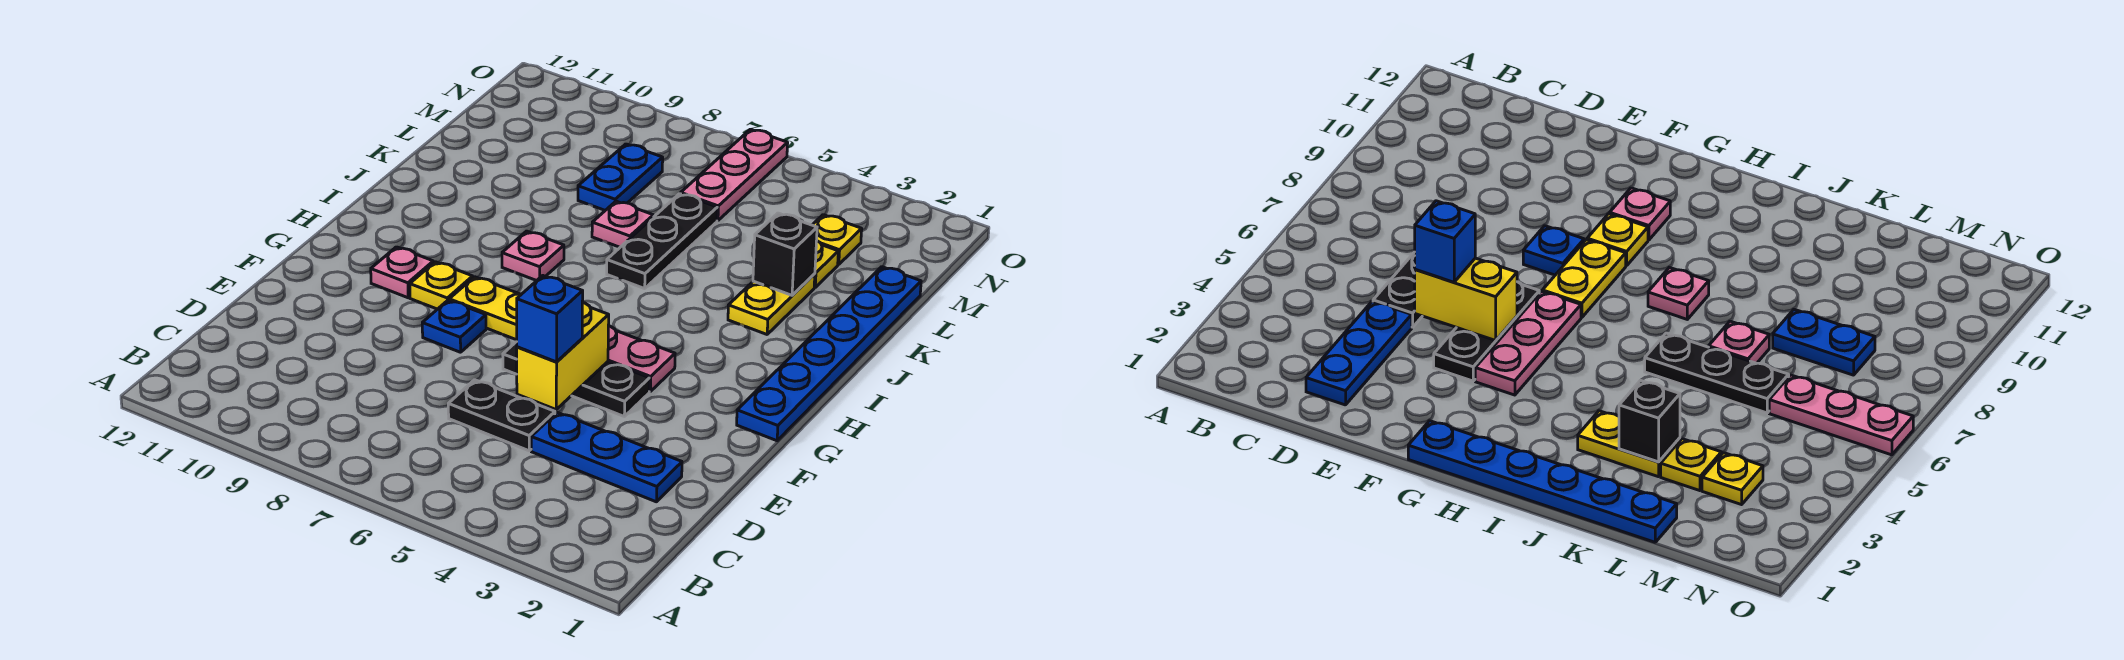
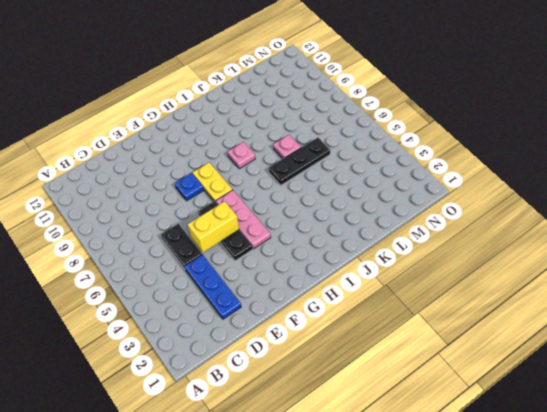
none -> blue 1x6 plate [737,267,921,441]
none -> yellow 1x1 plate [410,262,473,309]
none -> pink 1x1 plate [371,247,433,298]

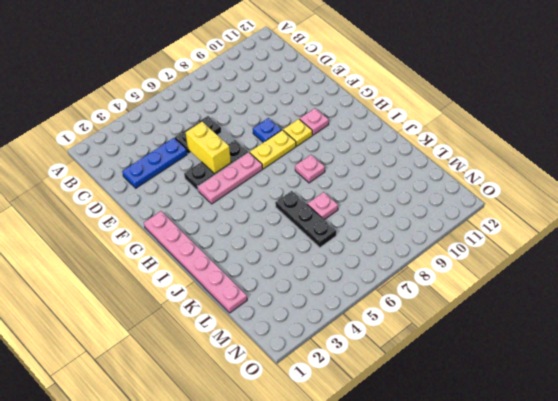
pink 1x6 plate [144,211,247,313] -> blue 1x6 plate [737,267,921,441]
none -> yellow 1x2 plate [728,274,815,334]
none -> yellow 1x1 plate [814,241,838,287]
none -> blue 1x2 plate [578,144,663,210]

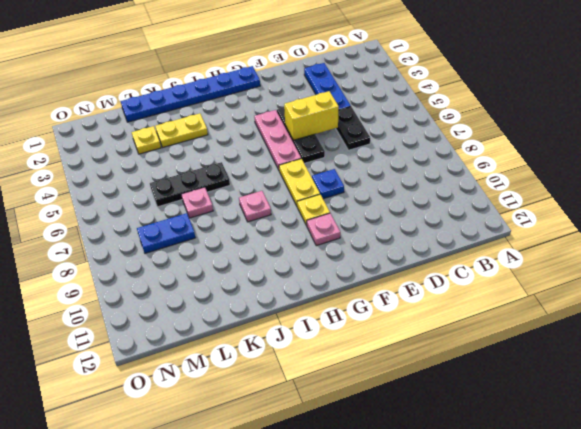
none -> yellow 1x1 plate [813,215,862,265]
none -> pink 1x3 plate [681,129,788,221]
none -> black 1x1 brick [753,213,817,295]

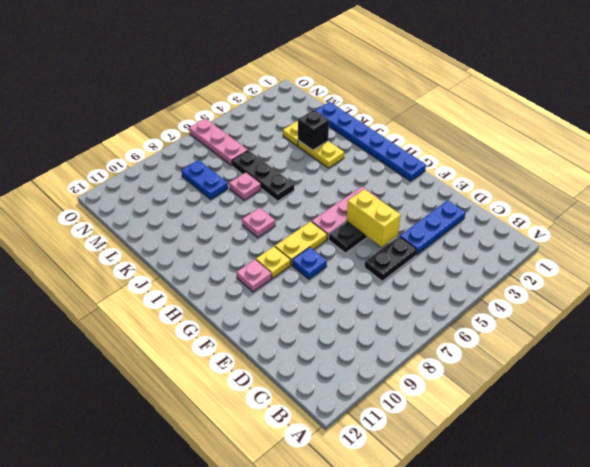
none -> yellow 1x1 plate [813,215,862,265]
none -> blue 1x1 brick [517,276,583,362]

